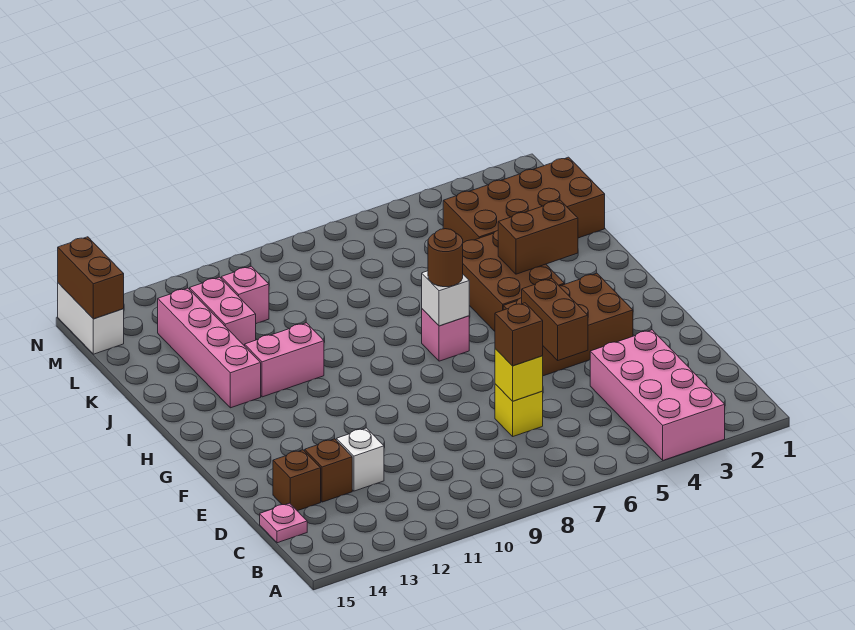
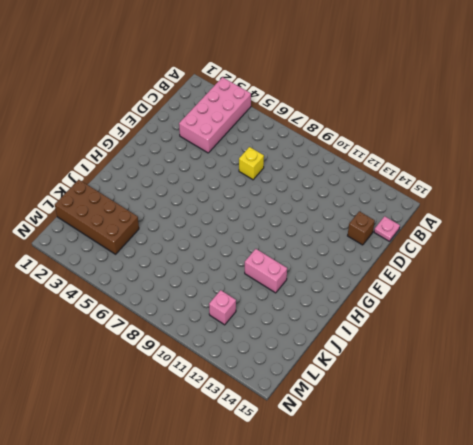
none -> white 1x1 brick [336,428,384,491]
none -> brown 1x1 brick [305,439,352,502]
none -> brown 2x3 brick [503,273,633,376]

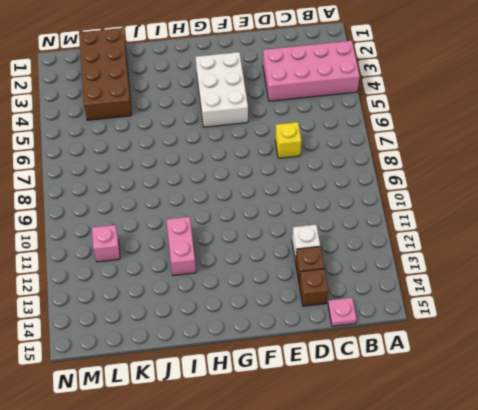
white 2x3 brick [196,52,248,127] -> brown 2x3 brick [503,273,633,376]
none -> brown 2x3 brick [463,230,565,331]
none -> pink 1x1 brick [422,309,469,361]
none -> pink 1x4 brick [158,288,261,408]

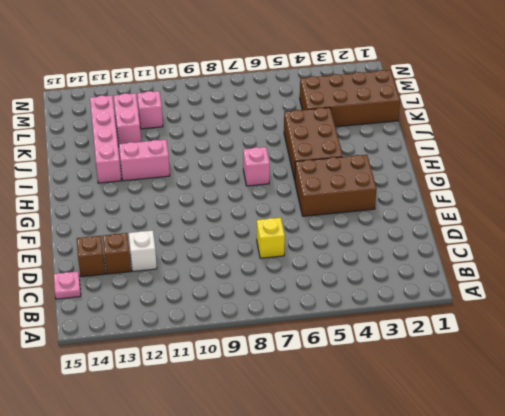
none -> pink 2x4 brick [590,330,725,460]
none -> white 1x2 brick [58,283,124,354]
none -> yellow 1x1 brick [495,349,543,401]

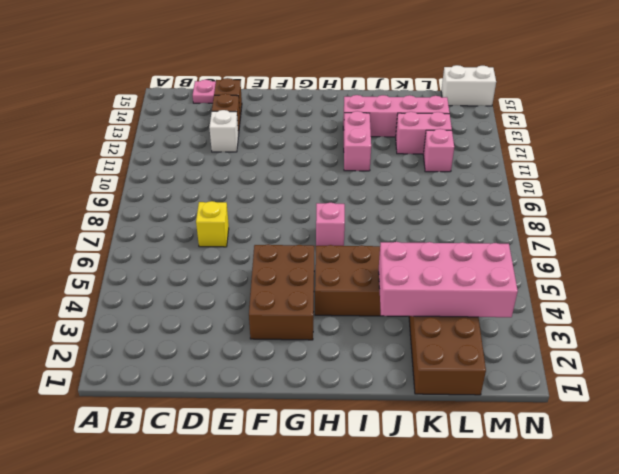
pink 2x4 brick [379,242,518,317] -> pink 2x4 brick moved to [590,330,725,460]
none -> yellow 1x1 brick [495,349,543,401]
none -> brown 1x2 brick [522,279,588,360]
none -> white 1x1 brick [422,271,469,326]

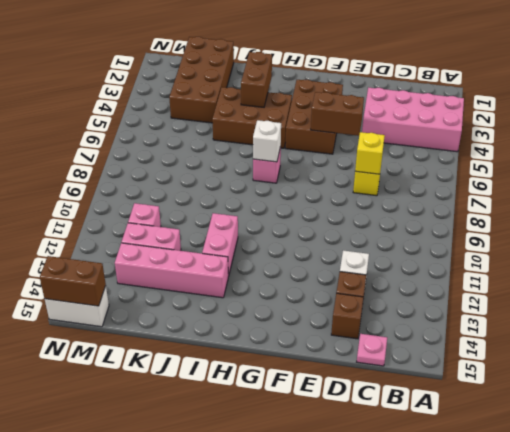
none -> brown 1x1 brick [495,303,543,366]
none -> brown 1x1 round brick [428,229,463,287]

